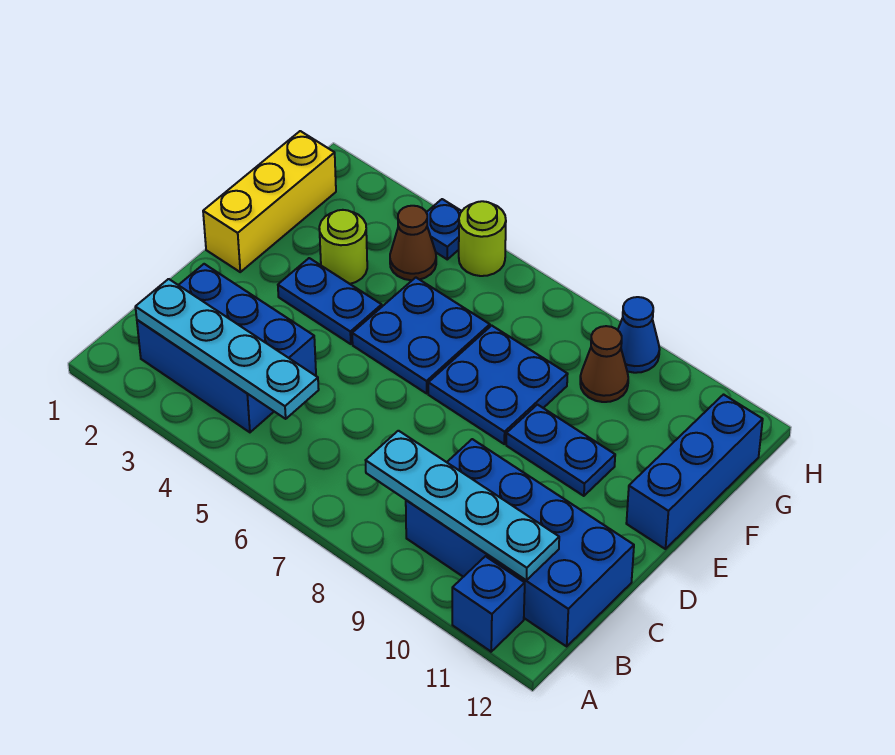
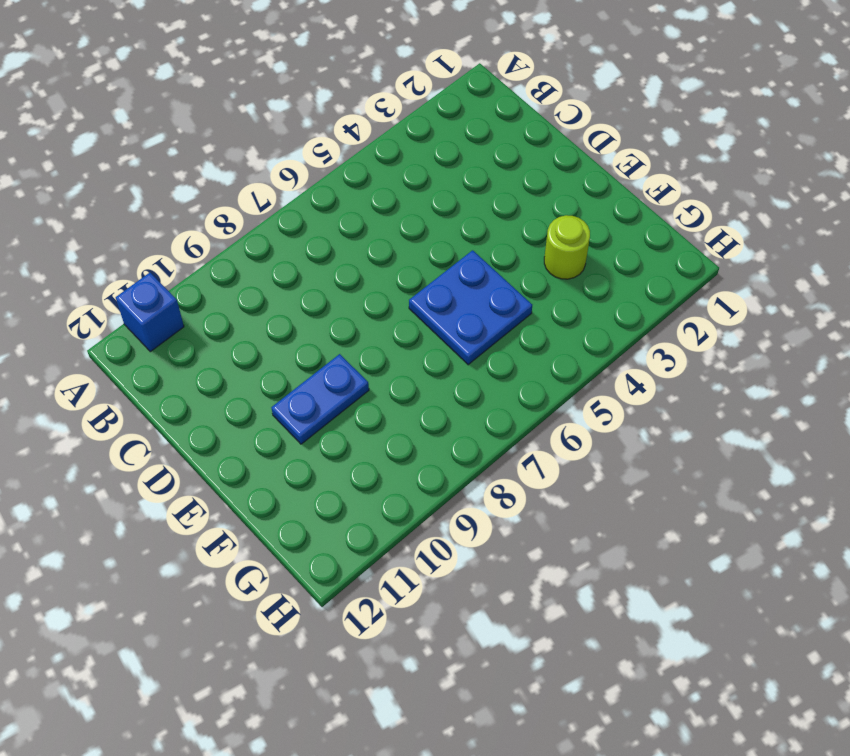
none -> blue 2x3 brick [137,264,316,432]
none -> blue 2x4 brick [406,439,634,646]
none -> yellow 1x3 brick [203,131,336,272]

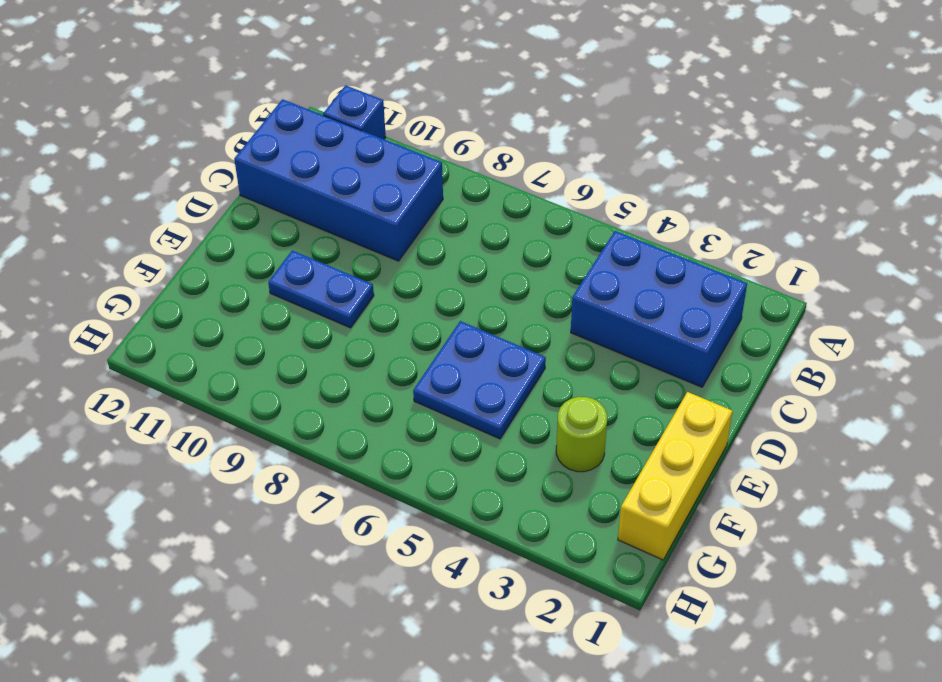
none -> blue 1x2 plate [278,258,382,344]
none -> blue 2x2 plate [428,326,568,444]
none -> blue 1x3 brick [626,395,763,549]

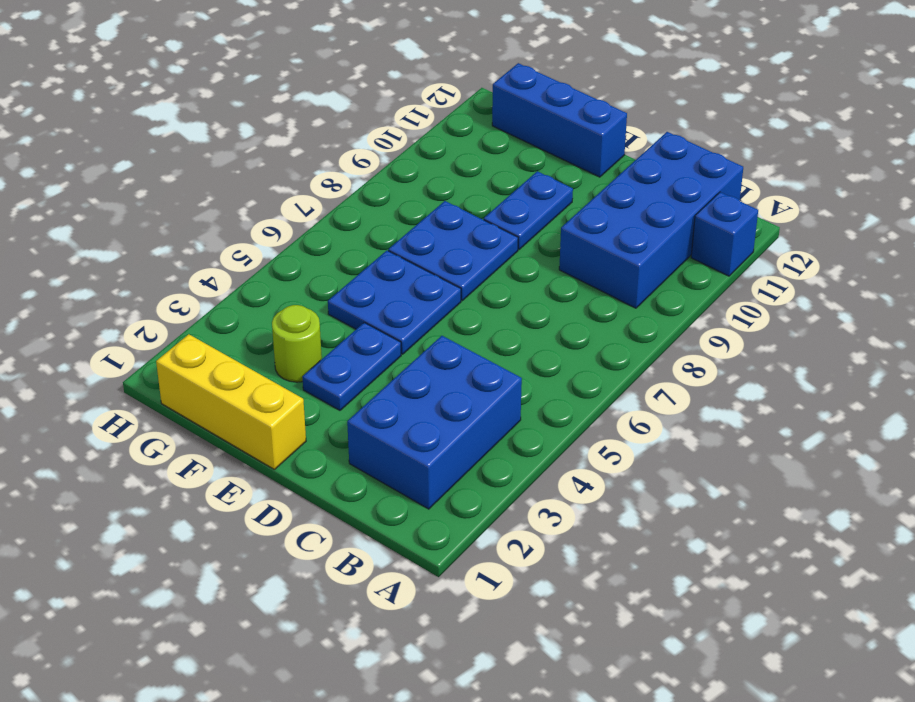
none -> brown 1x1 cone [390,206,436,280]
none -> brown 1x1 cone [580,326,628,402]
none -> blue 1x1 plate [426,199,462,259]

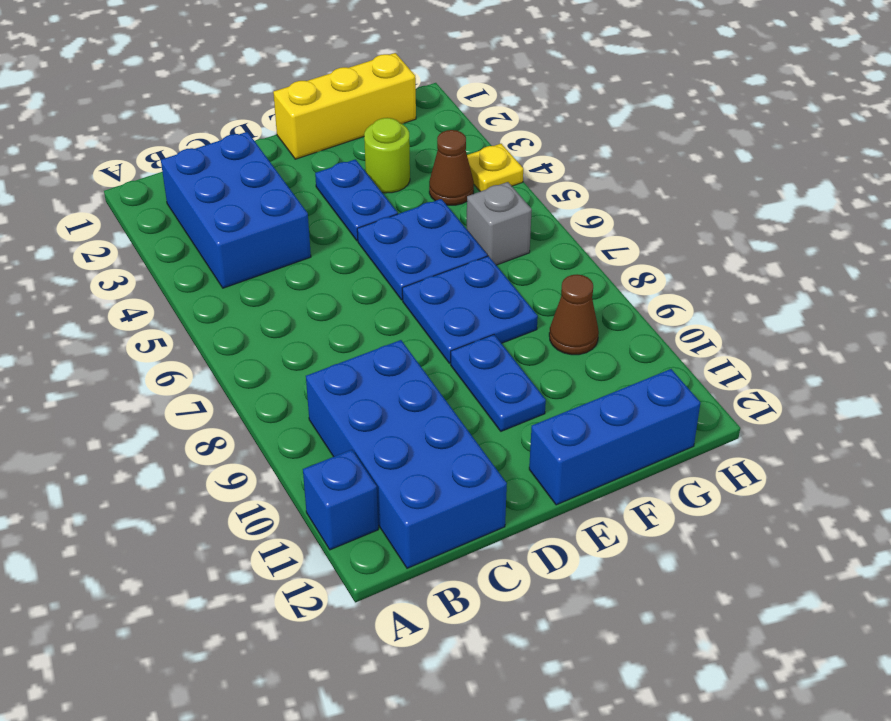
grey 1x1 brick [467,182,532,265] -> none
yellow 1x1 plate [467,144,523,192] -> blue 1x1 plate [426,199,462,259]
none -> lime 1x1 round brick [459,201,506,276]
none -> blue 1x1 cone [618,297,660,373]
none -> cyan 1x4 plate [135,279,319,419]

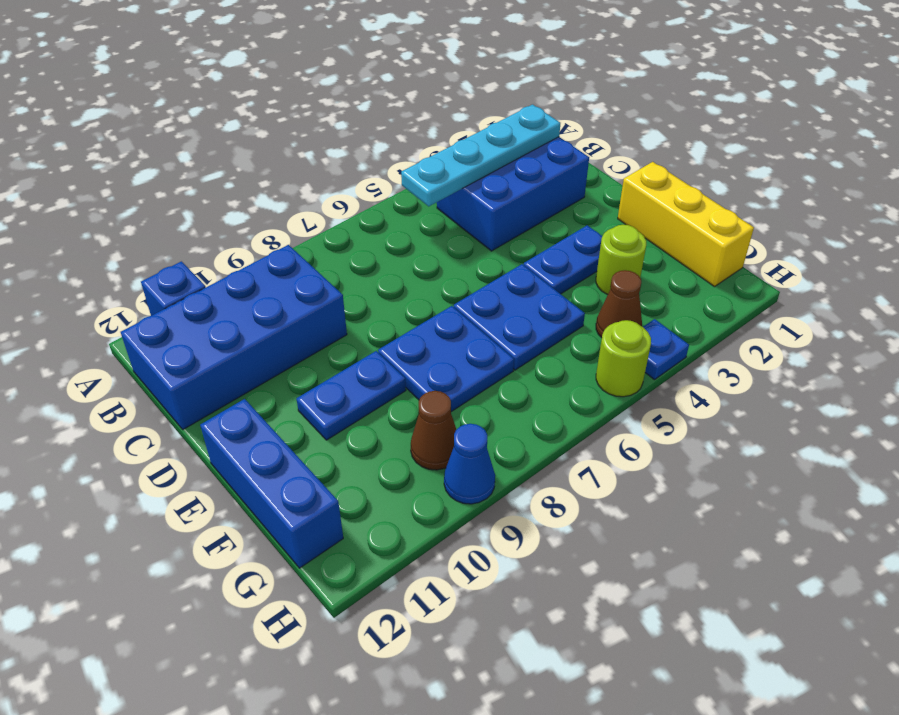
none -> cyan 1x4 plate [366,431,559,580]

